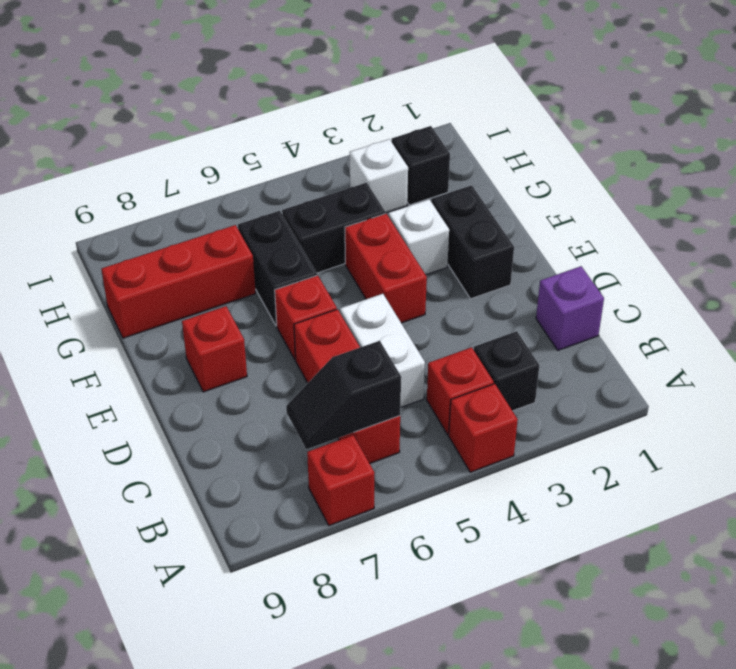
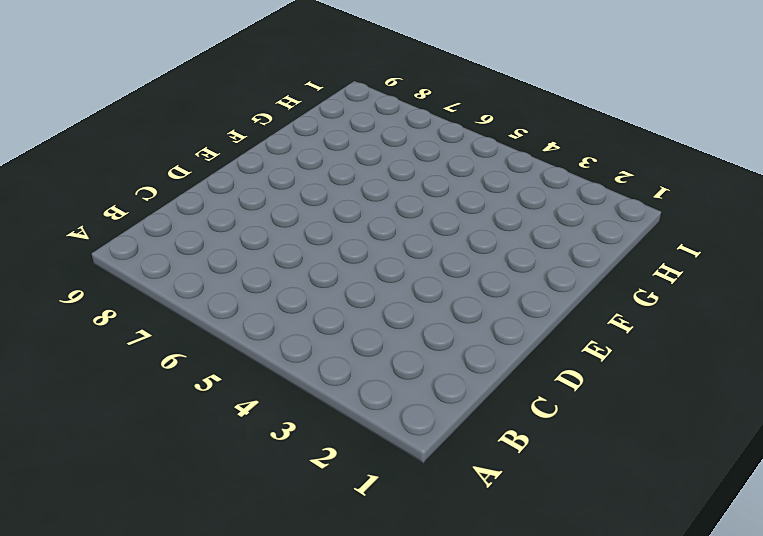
none -> red 1x1 brick [449,384,518,472]
none -> red 1x1 brick [307,435,374,526]
none -> black 1x1 brick [474,331,539,411]

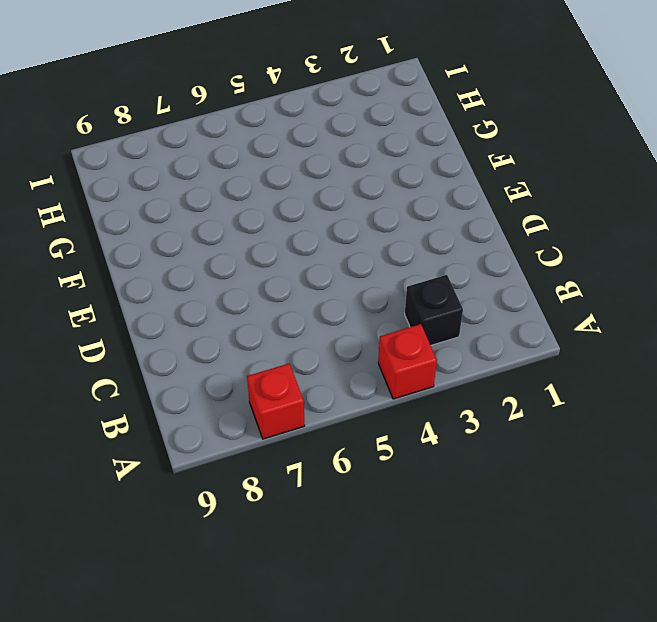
none -> red 1x1 brick [427,347,494,435]
none -> red 1x3 brick [294,309,400,463]
none -> purple 1x1 brick [536,266,604,350]

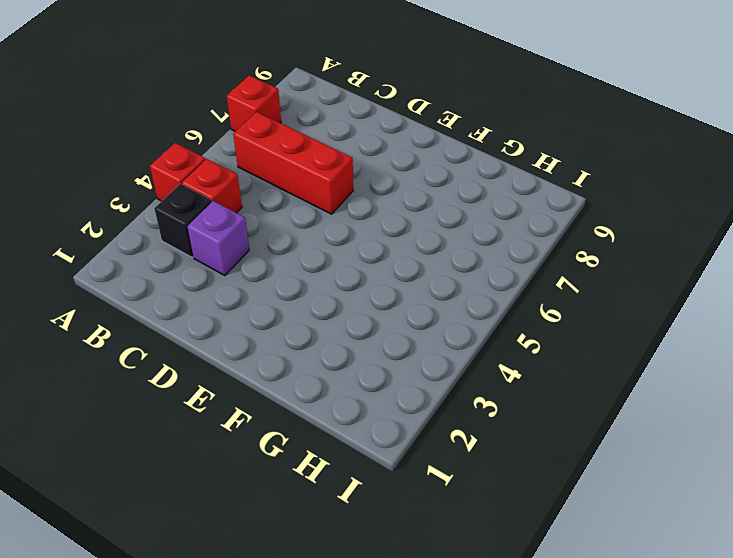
purple 1x1 brick [187,201,249,276] -> purple 1x1 brick moved to [536,266,604,350]
none -> white 1x2 brick [340,294,425,407]
none -> black 1x2 brick [431,185,514,299]
none -> red 1x2 brick [345,214,427,323]

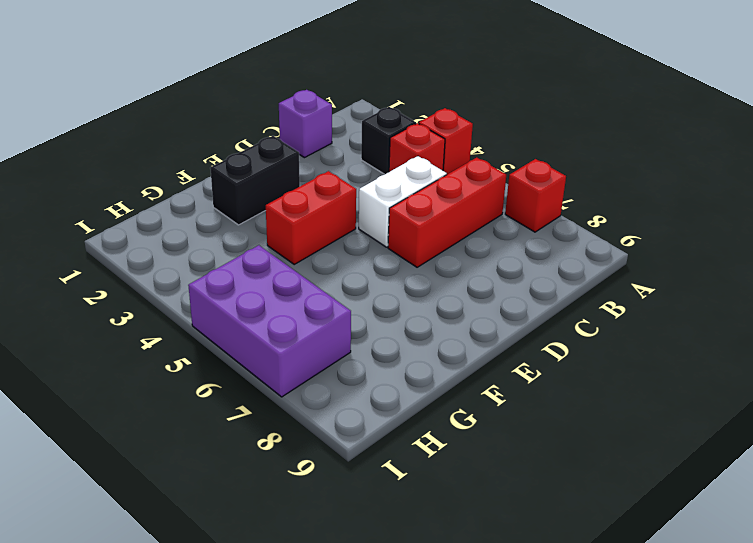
purple 2x3 brick [188,245,351,397] -> none
none -> red 1x1 brick [275,275,337,360]
none -> red 1x1 brick [182,306,247,392]
none -> white 1x1 brick [388,199,449,275]

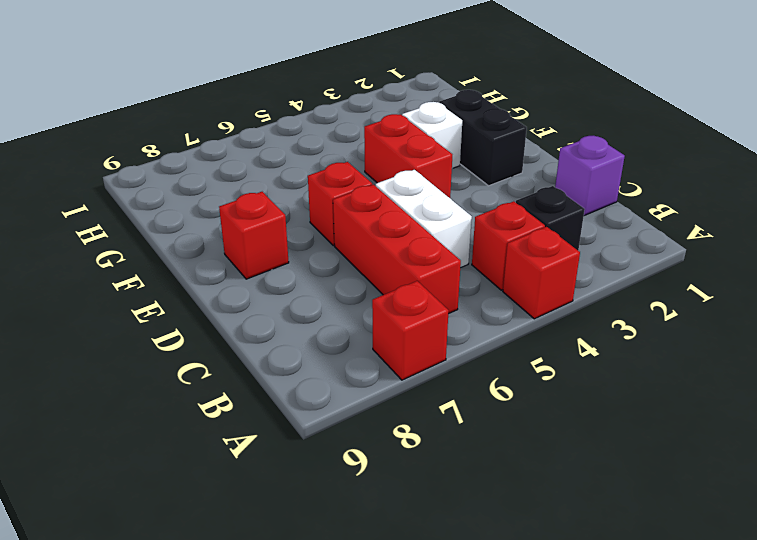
none -> black 1x2 brick [238,211,317,326]
none -> black 1x2 brick [282,183,385,273]
none -> red 1x3 brick [101,225,256,338]

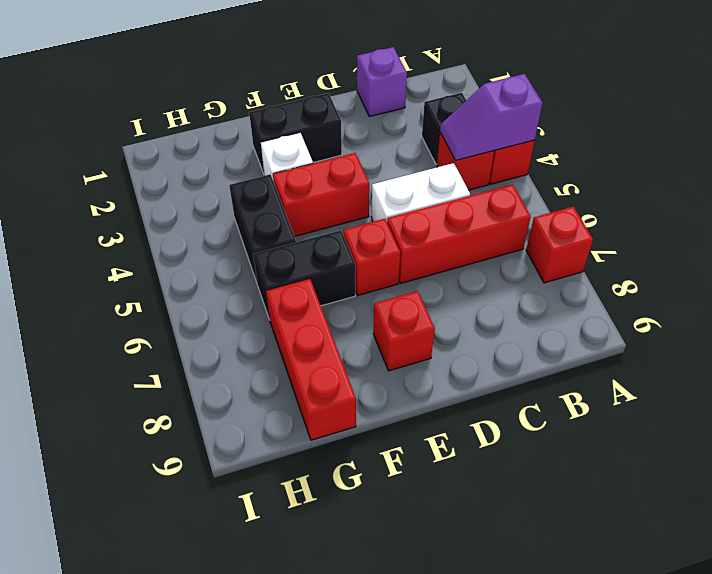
purple 1x2 slope [440,74,543,161] -> none
none -> black 1x1 brick [392,126,450,205]
none -> white 1x1 brick [350,139,408,213]
none -> black 1x2 slope [286,341,401,449]

